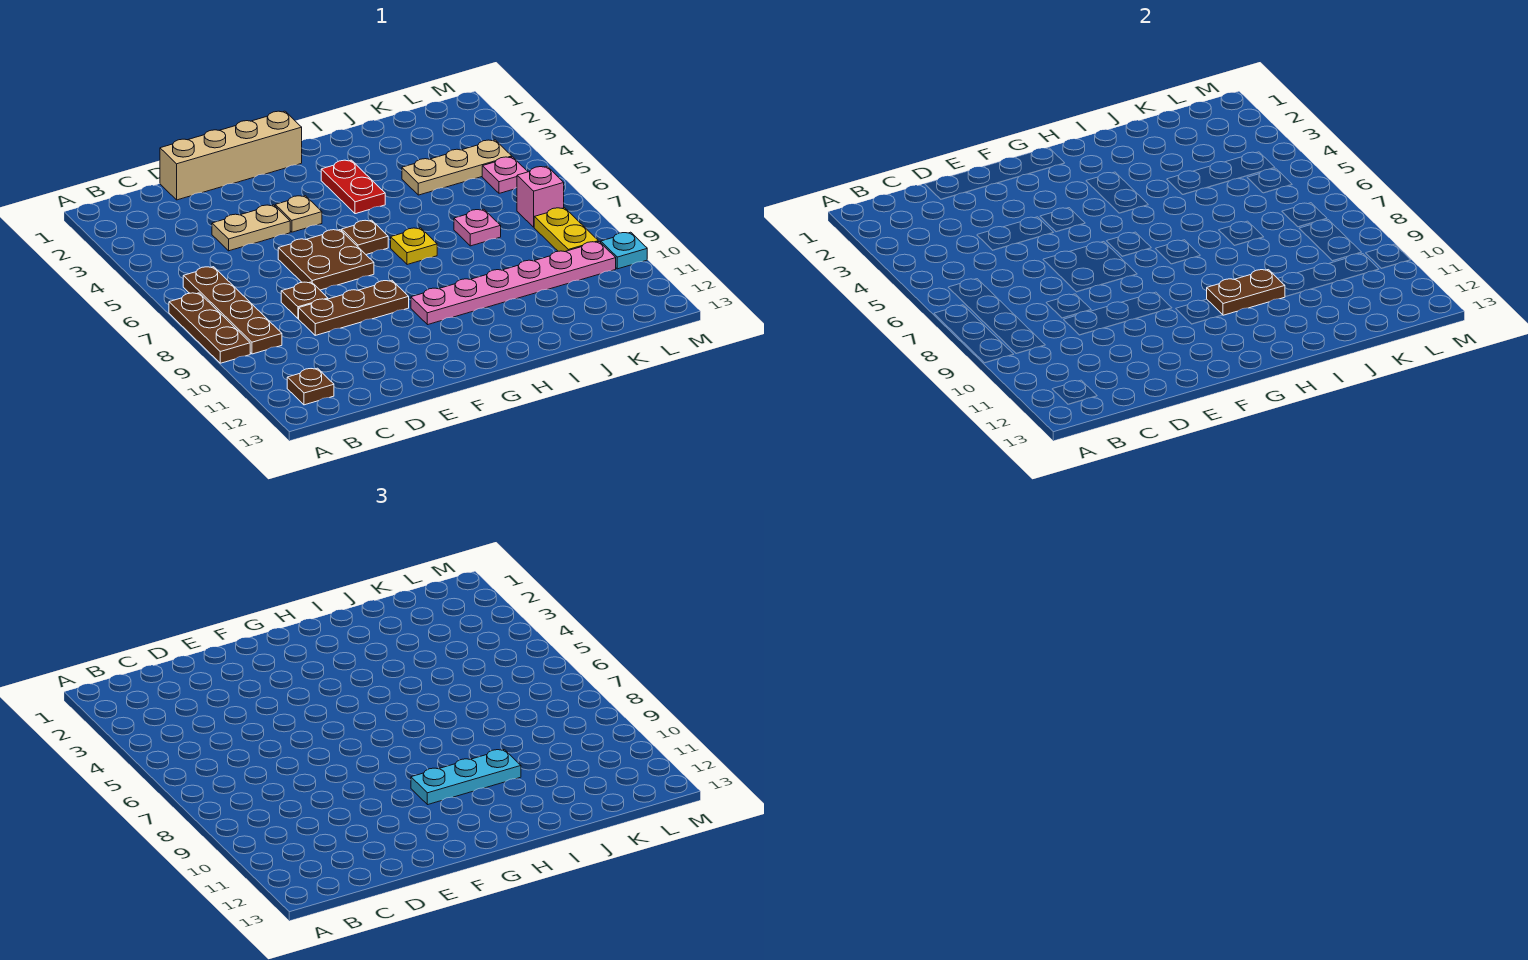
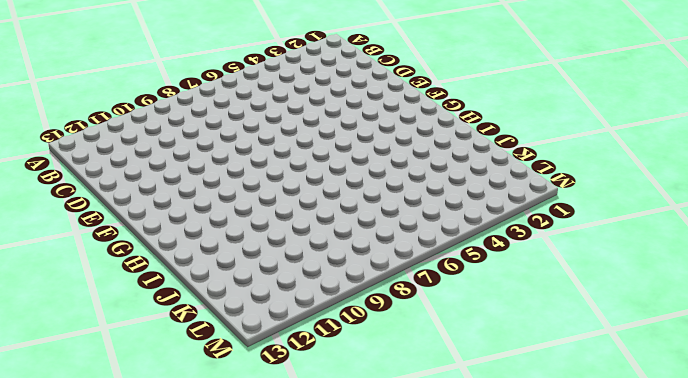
none -> brown 1x3 plate [169,293,250,363]
none -> brown 1x4 plate [183,267,282,354]
none -> brown 1x1 plate [287,368,334,405]

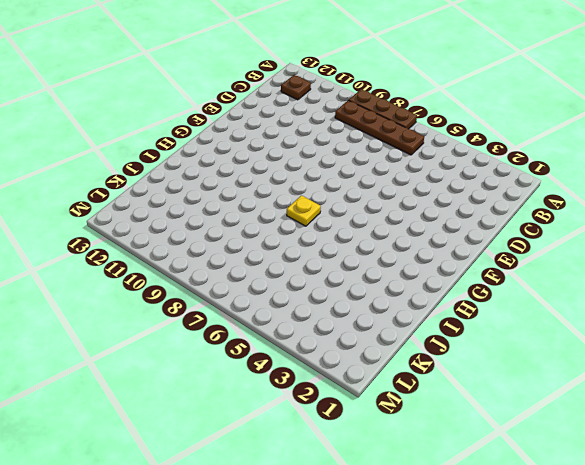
none -> tan 1x4 brick [160,111,302,200]
none -> tan 1x2 plate [212,205,290,251]
none -> brown 1x1 plate [281,282,328,319]

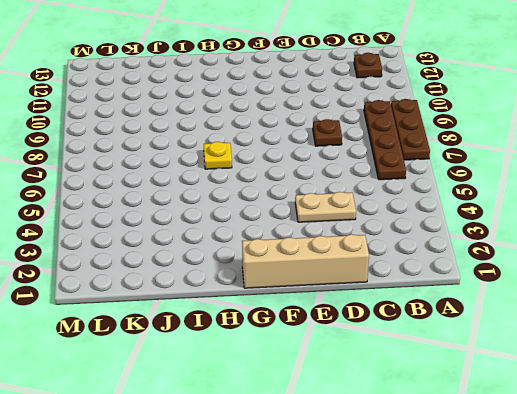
none -> brown 1x3 plate [299,280,409,335]
none -> brown 2x2 plate [278,230,374,290]
none -> tan 1x1 plate [275,196,322,232]

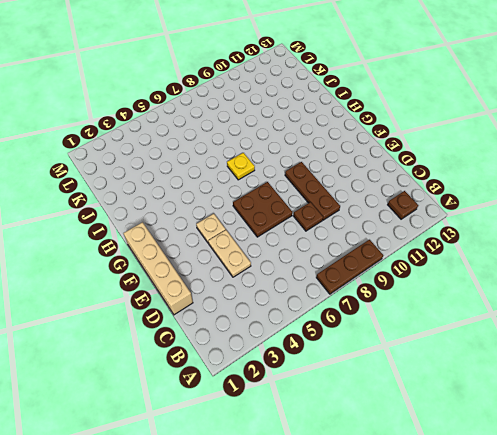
none -> brown 1x4 plate [183,267,282,354]
none -> brown 1x1 plate [342,220,388,255]
none -> pink 1x6 plate [411,242,616,325]

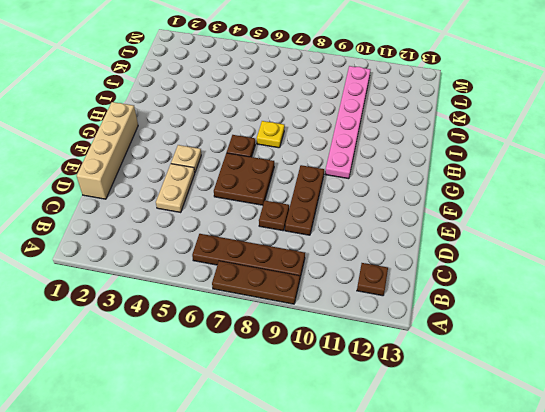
none -> red 1x2 plate [321,160,385,214]
none -> tan 1x3 plate [402,140,512,195]
none -> pink 1x1 plate [454,209,501,246]

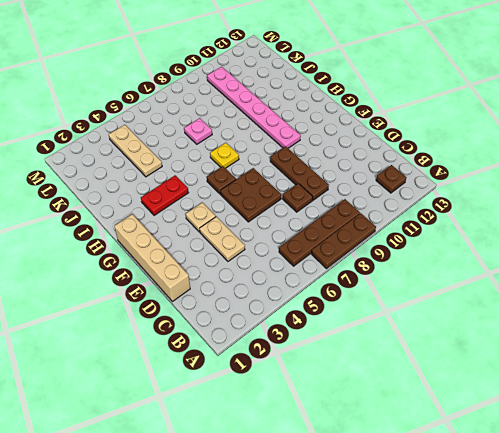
none -> pink 1x1 plate [482,157,528,193]
none -> pink 1x1 brick [517,167,564,227]
none -> yellow 1x2 plate [534,208,598,252]

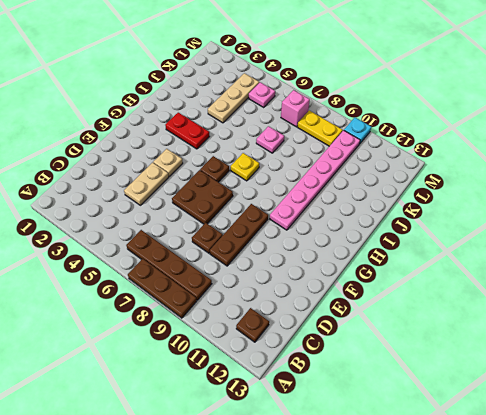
none -> tan 1x4 brick [160,111,302,200]
none -> brown 1x2 plate [1207,270,1285,315]
none -> cyan 1x3 plate [411,750,521,805]

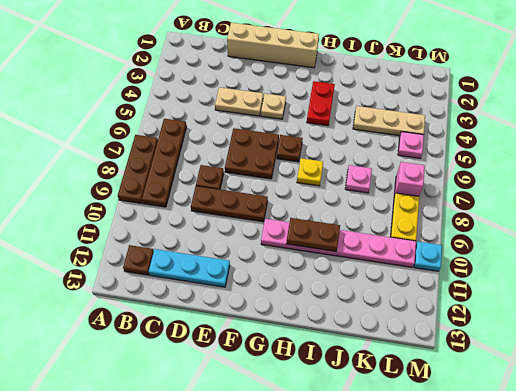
cyan 1x3 plate [149,249,230,287] -> cyan 1x3 plate moved to [411,750,521,805]

